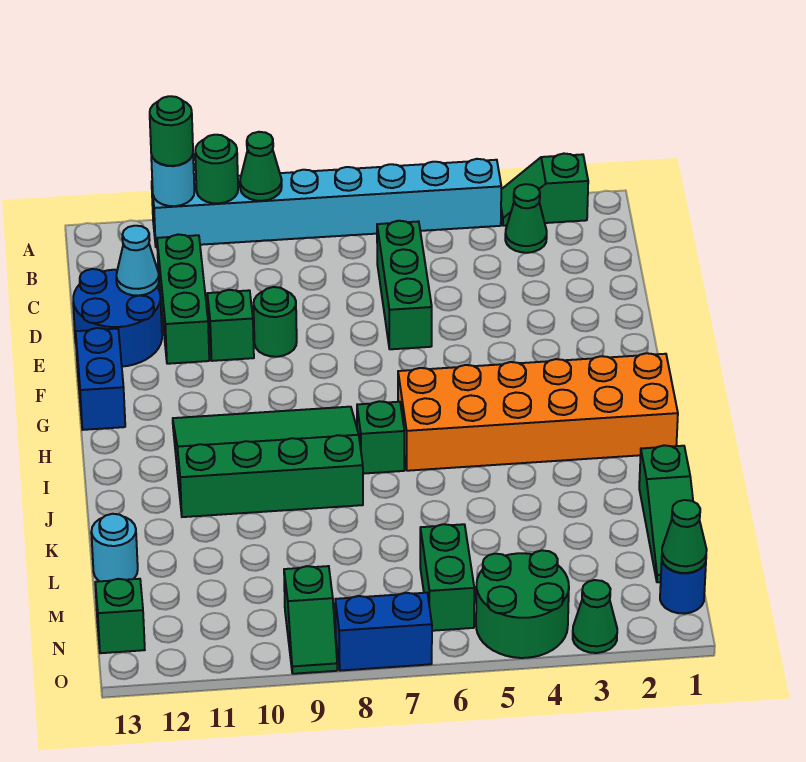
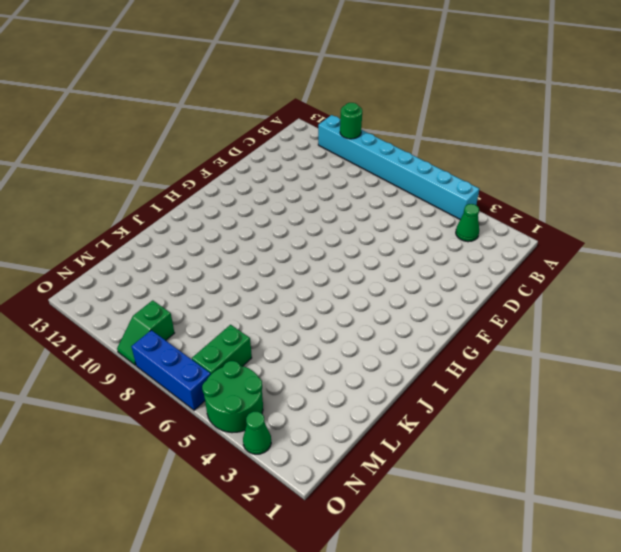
blue 1x3 brick [131,330,211,410] -> blue 1x2 brick [335,593,432,671]
none -> green 1x2 slope [501,154,588,226]
none -> green 1x3 brick [377,221,432,349]
none -> green 1x3 brick [157,234,209,364]

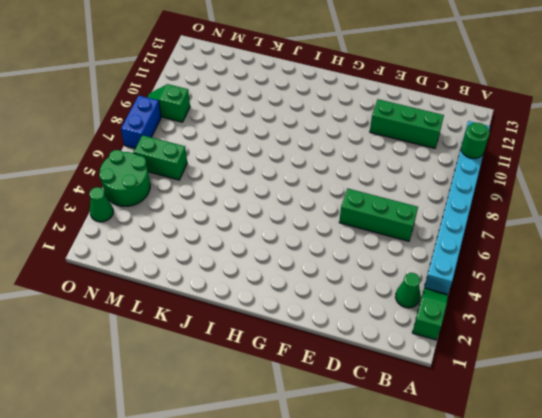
none -> blue 2x2 round brick [73,269,162,367]
none -> green 1x1 round brick [254,287,297,357]
none -> green 1x1 brick [207,290,254,361]

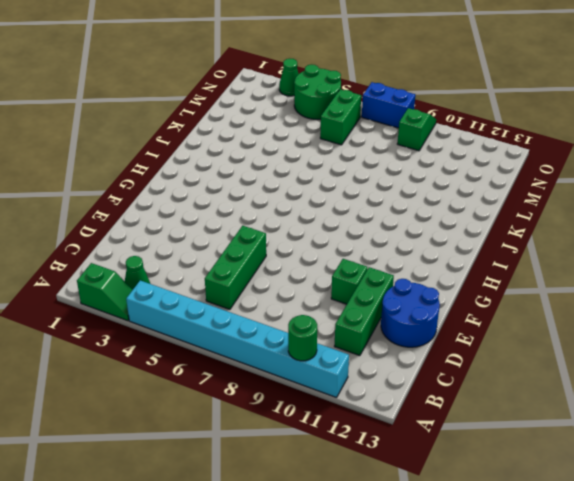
none -> green 1x1 round brick [254,287,297,357]
none -> blue 1x2 brick [76,328,125,430]
none -> orange 2x6 brick [398,353,678,471]

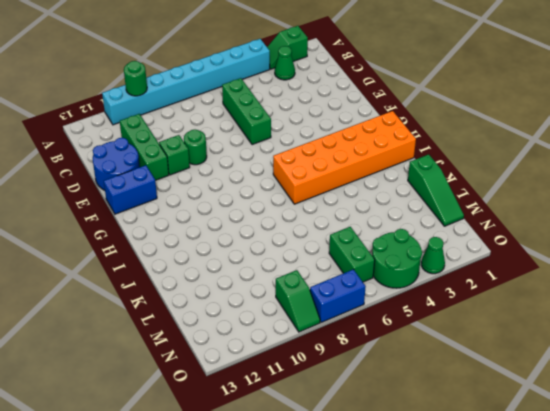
blue 1x2 brick [104,165,157,214] -> blue 1x2 brick turned to [76,328,125,430]
none -> green 3x4 slope [173,407,363,517]
none -> green 1x1 brick [357,401,404,474]
none -> cyan 1x1 round brick [91,514,138,581]

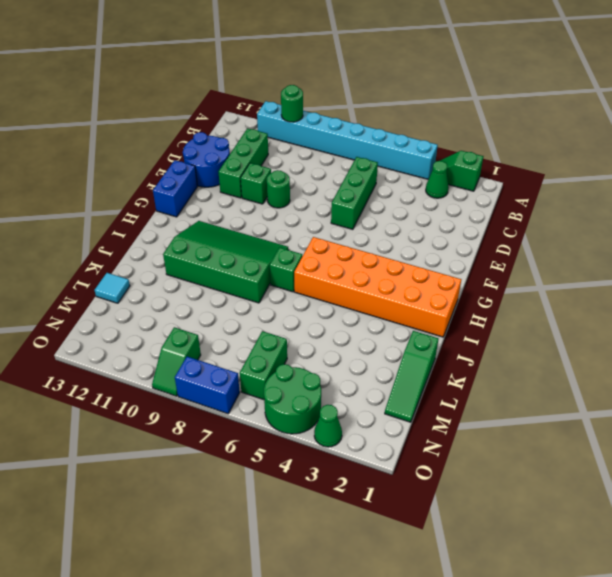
cyan 1x1 tile [95,273,130,303] -> cyan 1x1 round brick [91,514,138,581]
none -> blue 1x1 round brick [660,561,706,614]
none -> green 1x1 brick [95,579,145,653]
none -> green 1x1 cone [240,132,282,201]

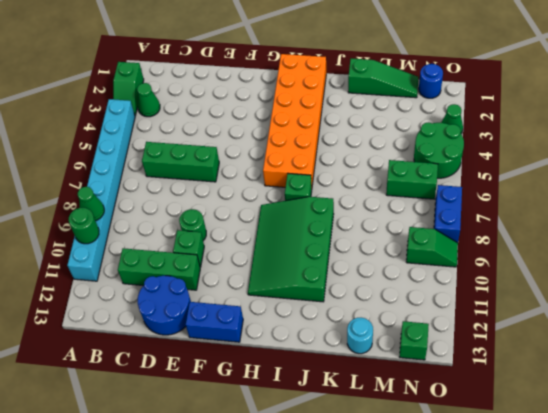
none -> cyan 1x1 round brick [151,155,194,206]
none -> cyan 1x1 cone [116,226,159,296]
none -> green 1x1 cone [662,500,707,573]

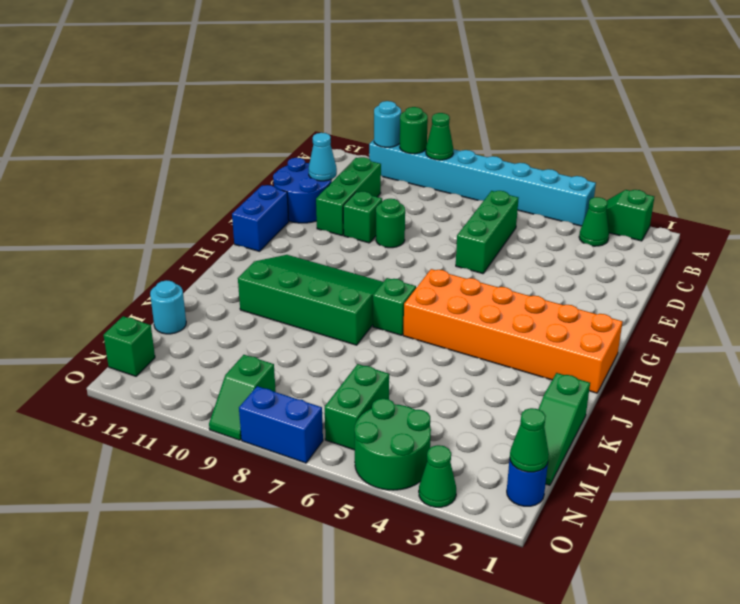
none -> green 1x1 round brick [150,96,193,166]

